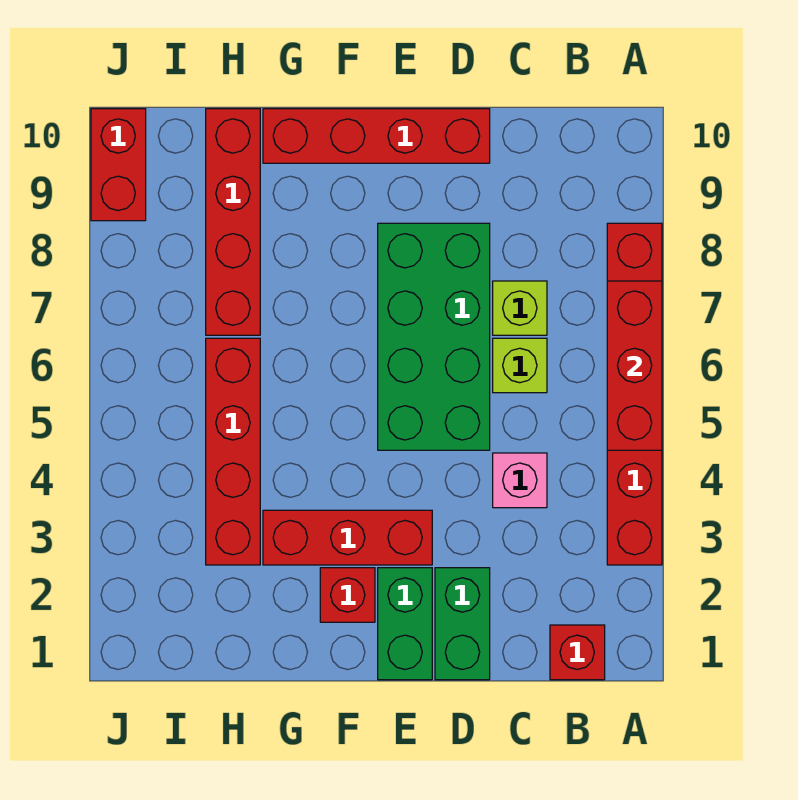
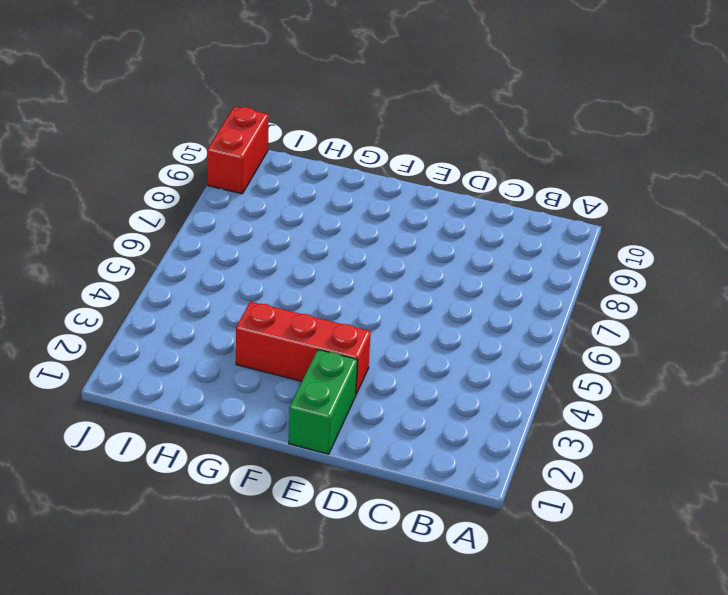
none -> red 1x6 brick [607,223,662,565]
none -> red 1x1 brick [550,625,605,680]
none -> pink 1x1 brick [493,453,547,508]

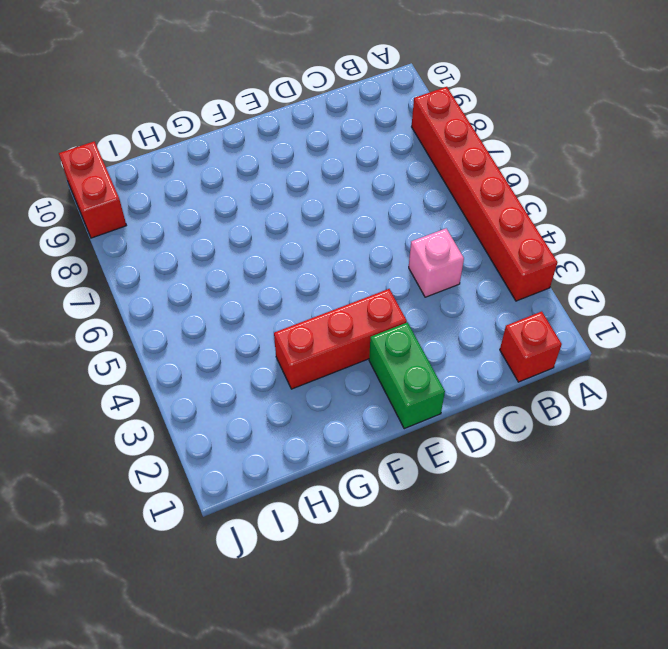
none -> lime 1x1 brick [493,338,547,393]
none -> lime 1x1 brick [493,281,547,335]
none -> green 1x2 brick [435,568,490,680]

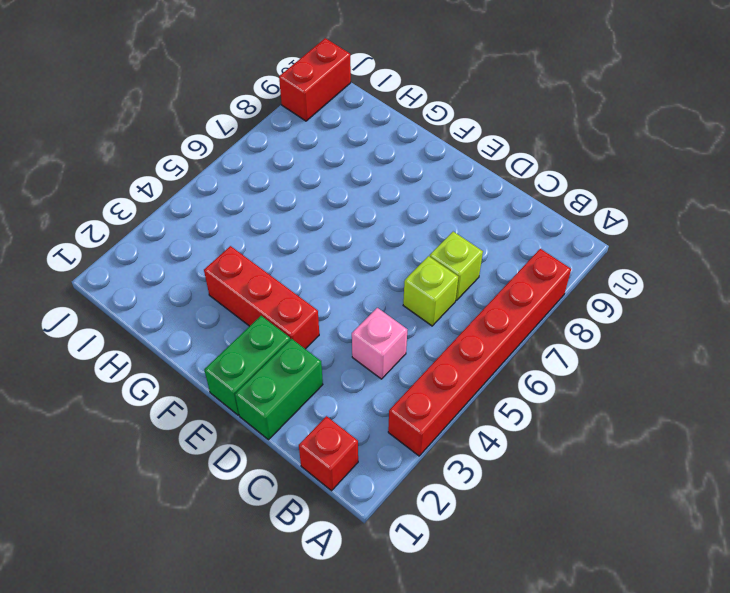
none -> green 2x4 brick [378,223,490,450]
none -> red 1x4 brick [263,109,490,163]
none -> red 1x1 brick [320,568,375,622]

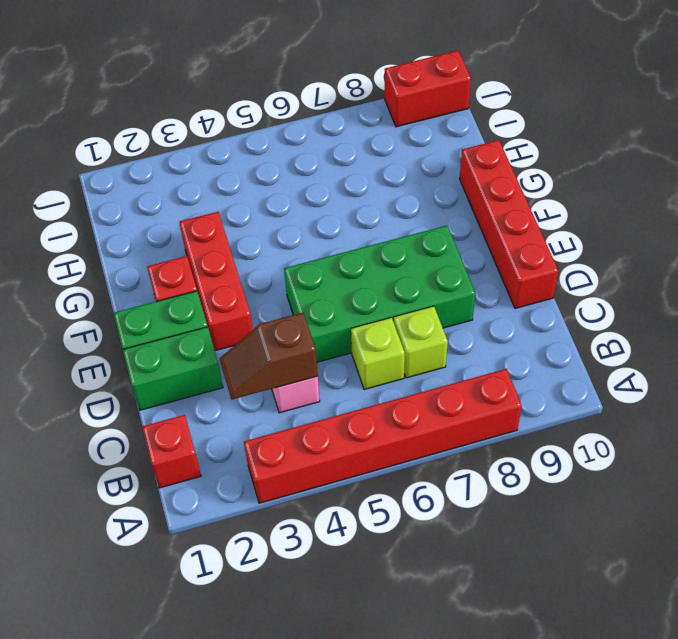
brown 1x2 slope [220,313,318,399] -> none
none -> red 1x4 brick [206,338,260,565]
none -> red 1x4 brick [206,109,260,335]
none -> red 1x3 brick [607,281,662,450]

